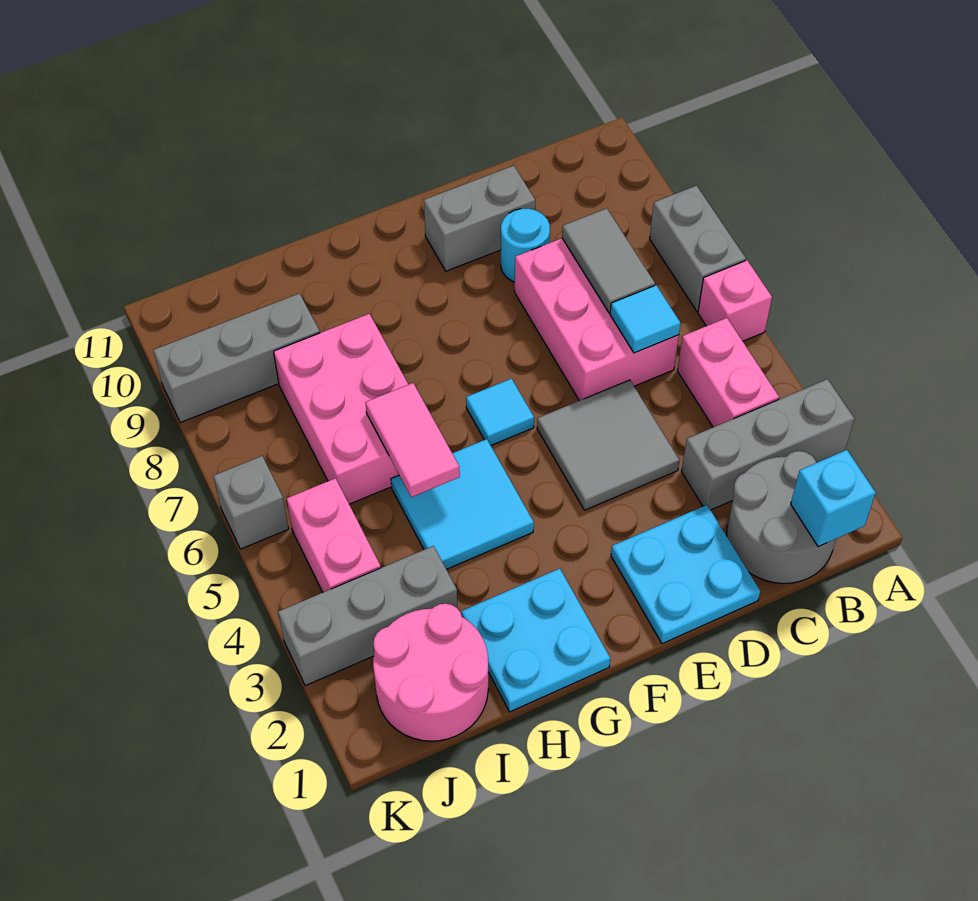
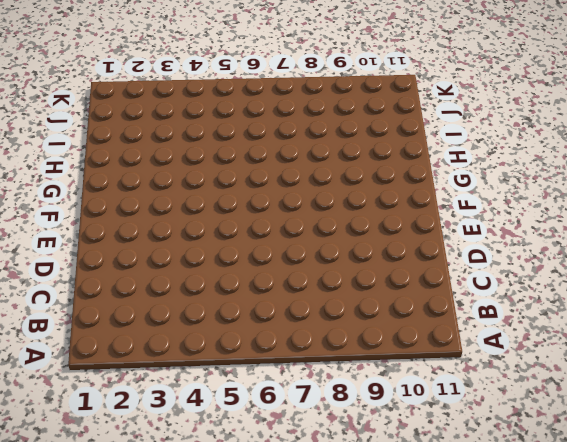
none -> grey 1x3 brick [682,379,854,510]
none -> pink 1x1 brick [698,260,772,341]
none -> grey 1x2 brick [650,186,746,311]

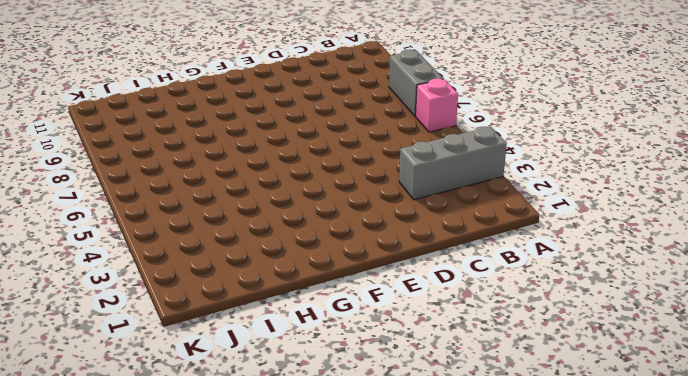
none -> grey 2x2 round brick [727,451,836,584]
none -> pink 1x2 brick [677,318,779,427]
none -> pink 2x3 brick [515,238,679,401]

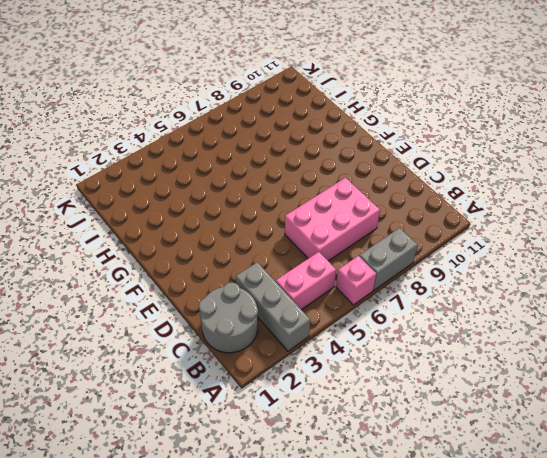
none -> cyan 2x2 plate [611,505,760,644]
none -> grey 2x2 tile [537,380,680,510]
none -> cyan 1x1 round brick [501,209,550,282]

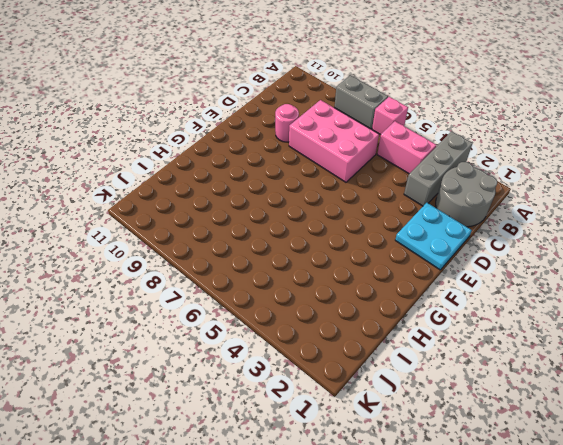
pink 1x1 round brick [275,104,299,142] -> cyan 1x1 round brick [501,209,550,282]
none -> grey 2x2 tile [537,380,680,510]
none -> grey 1x2 brick [424,166,535,271]
none -> cyan 1x1 tile [466,379,534,445]

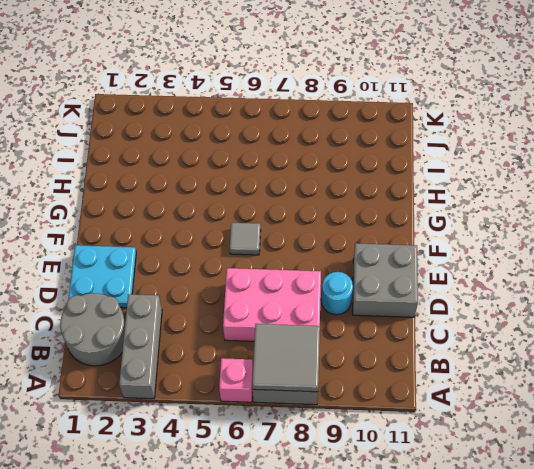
grey 2x2 tile [252,324,320,392] -> grey 2x2 tile moved to [537,380,680,510]
grey 2x2 brick [353,243,418,317] -> grey 1x2 brick [424,166,535,271]
grey 1x1 tile [230,223,261,255] -> cyan 1x1 tile [466,379,534,445]
none -> pink 1x2 brick [677,318,779,427]
none -> cyan 2x2 plate [461,569,610,712]
none -> cyan 2x2 tile [391,439,534,569]

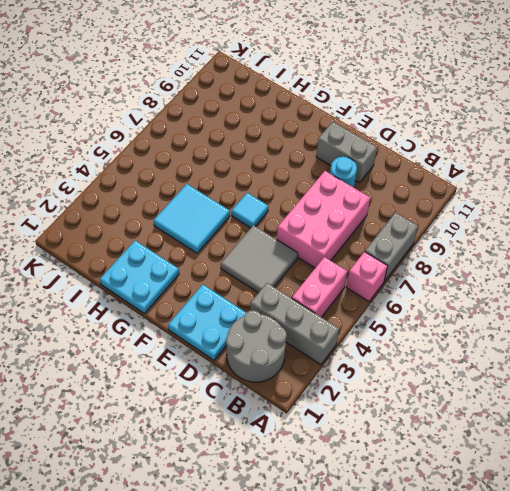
none -> pink 2x3 brick [274,314,409,504]
none -> pink 2x2 round brick [373,604,488,741]
none -> grey 1x3 brick [278,546,457,686]

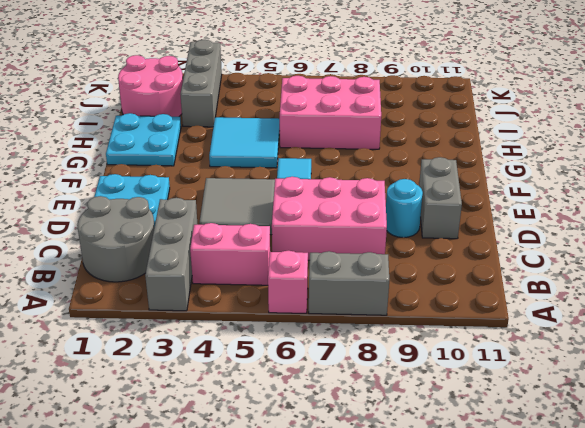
none -> grey 1x3 brick [153,293,320,423]
none -> pink 1x2 brick [287,478,381,592]
none -> grey 1x1 brick [213,456,289,549]

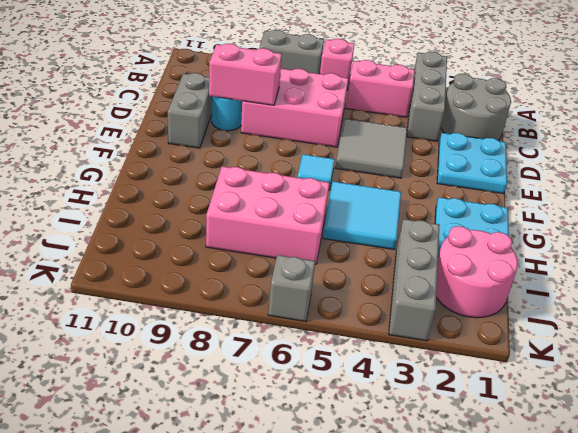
pink 1x2 brick [209,44,282,105] -> pink 1x2 brick moved to [287,478,381,592]
none -> grey 1x3 brick [153,293,320,423]
none -> cyan 1x1 brick [791,450,876,547]
none -> cyan 1x1 tile [610,285,681,353]

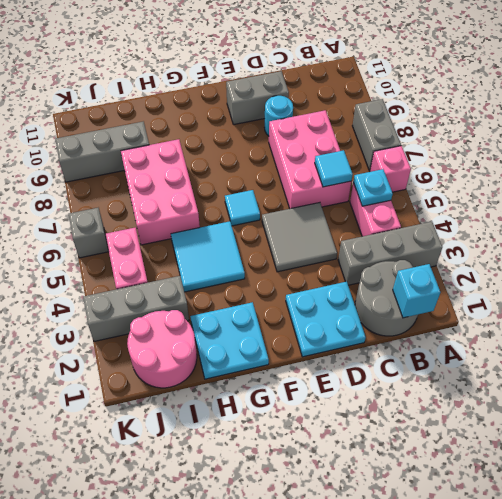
cyan 1x1 plate [353,169,393,206] -> none
none -> grey 1x2 tile [562,208,655,313]
none -> pink 1x2 tile [365,383,460,497]

